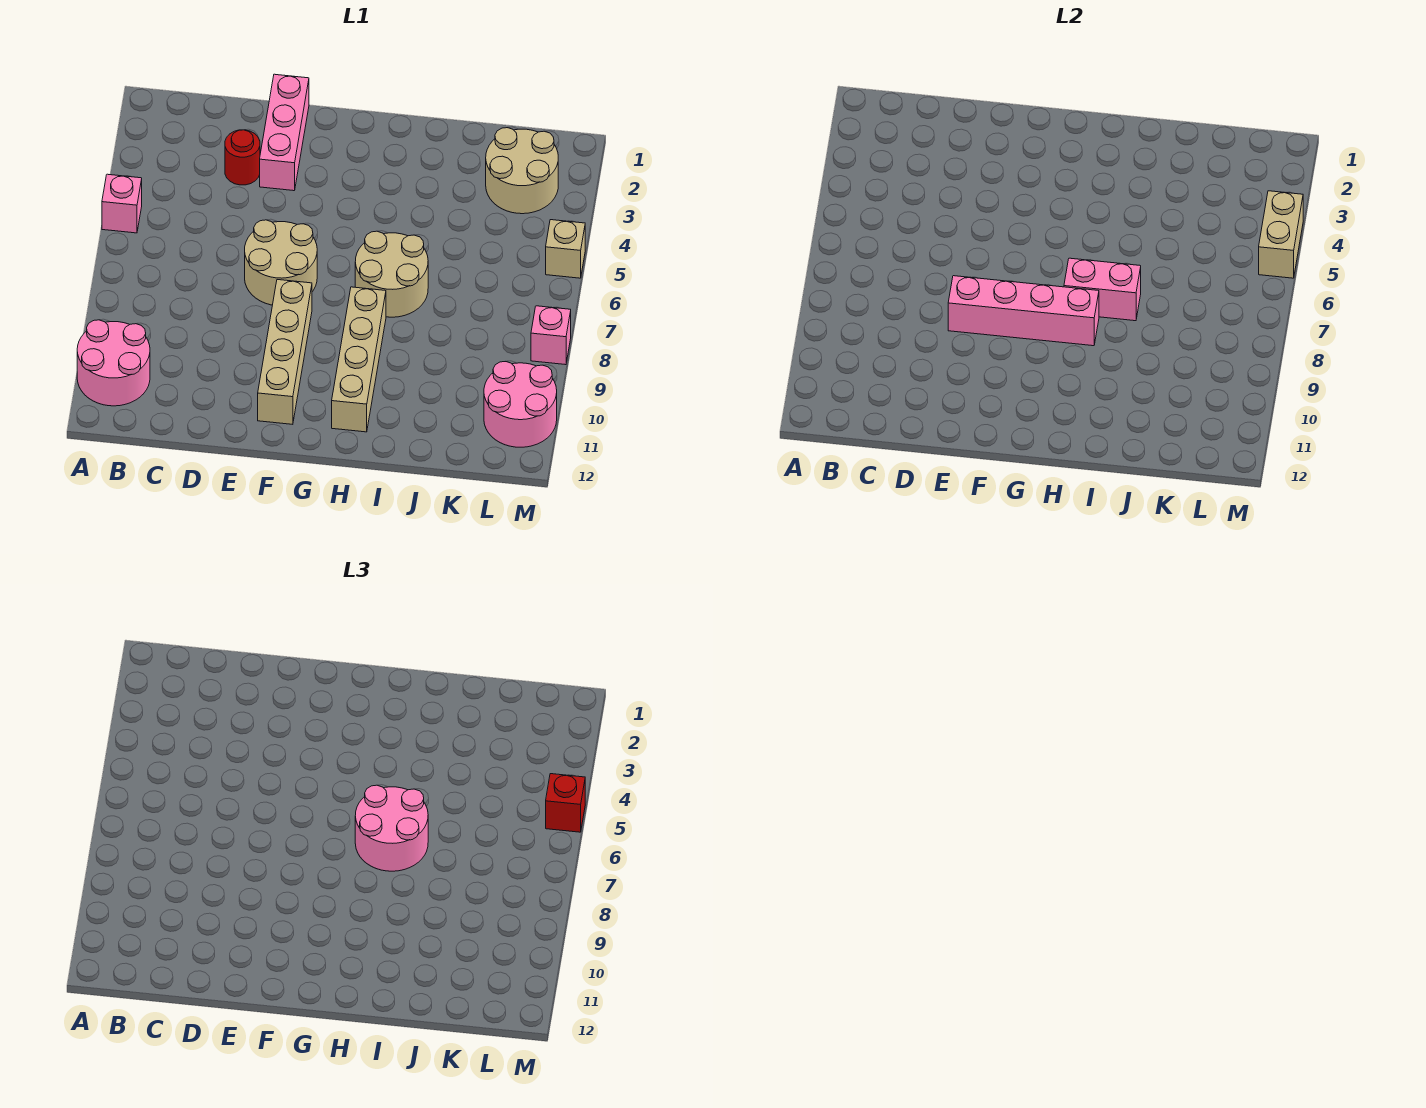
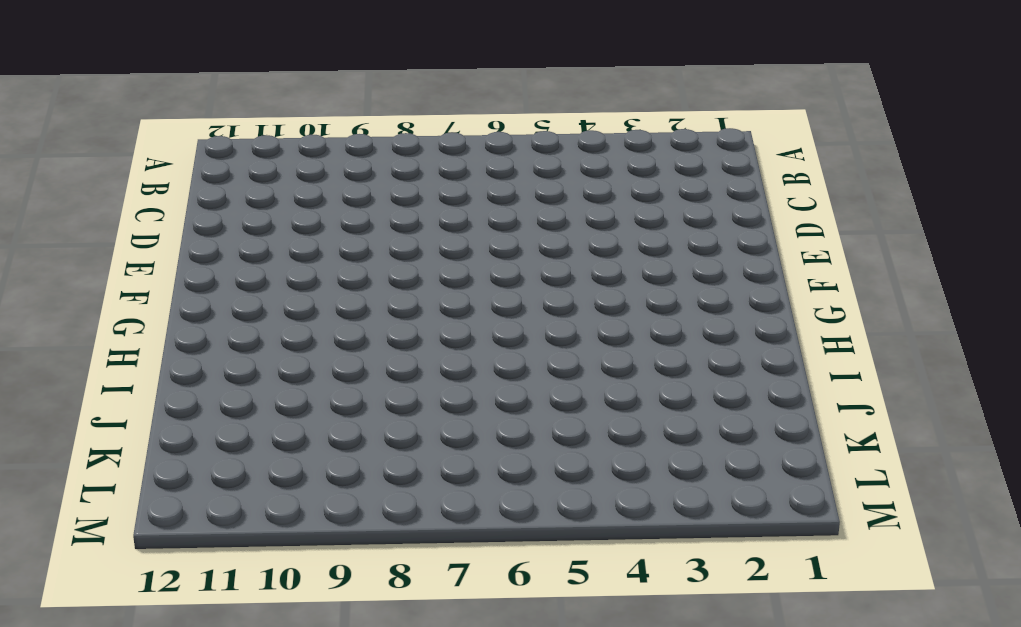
none -> pink 1x1 brick [102,174,142,233]
none -> pink 2x2 round brick [77,320,150,406]
none -> red 1x1 round brick [225,130,260,185]

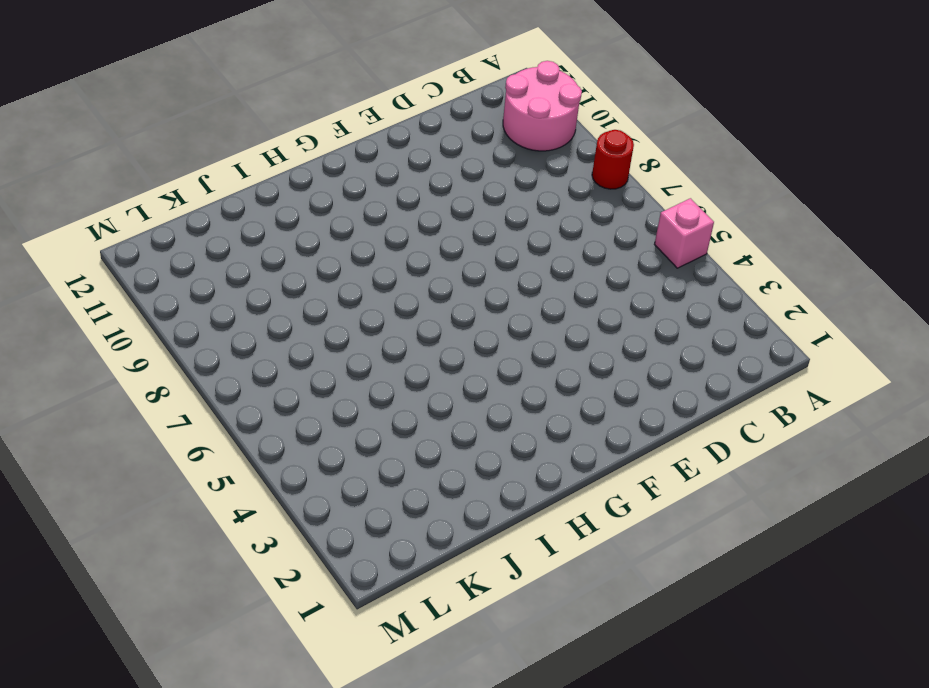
red 1x1 round brick [592,130,634,189] -> red 1x1 round brick moved to [225,130,260,185]
none -> pink 1x3 brick [260,74,309,191]
none -> tan 2x2 round brick [245,220,317,305]
none -> tan 1x4 brick [258,280,312,424]

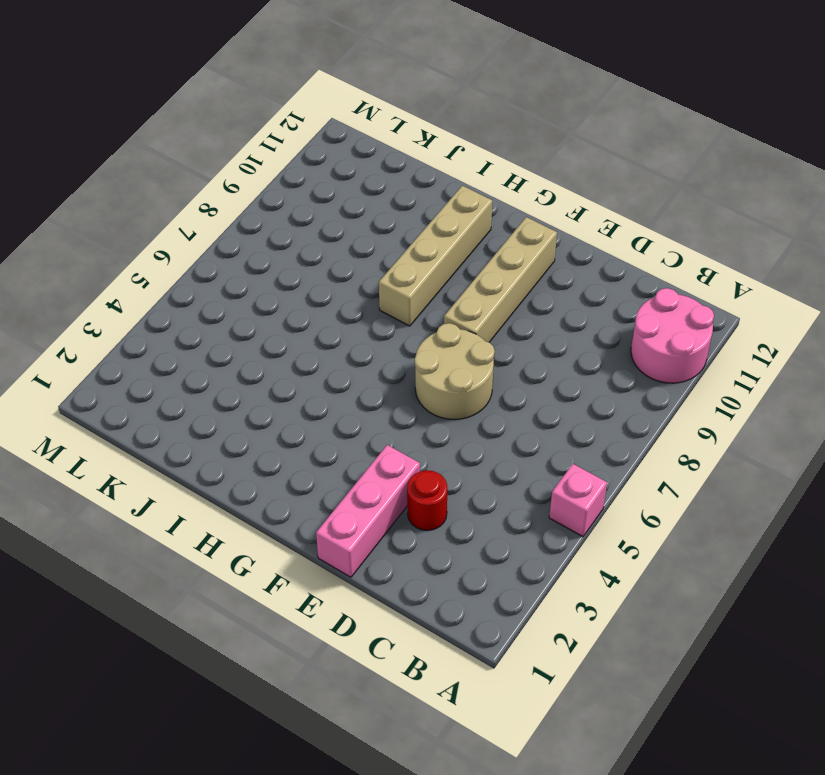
none -> tan 2x2 round brick [355,231,428,317]
none -> tan 2x2 round brick [486,128,558,214]
none -> pink 2x2 round brick [484,361,557,447]

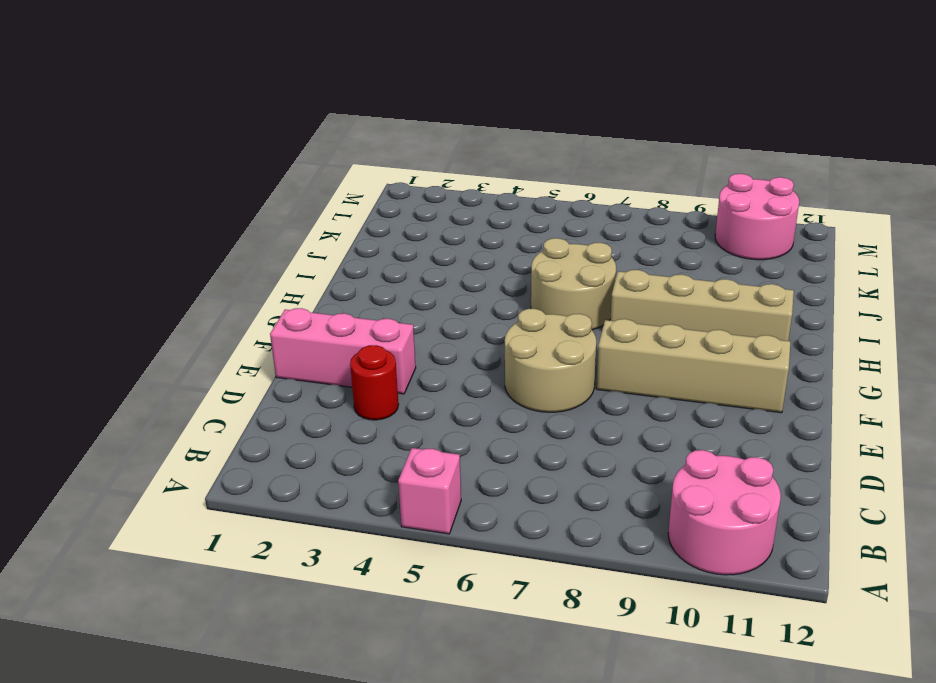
none -> tan 2x2 round brick [486,128,558,214]
none -> tan 1x1 brick [546,220,585,278]
none -> pink 1x1 brick [531,306,571,365]

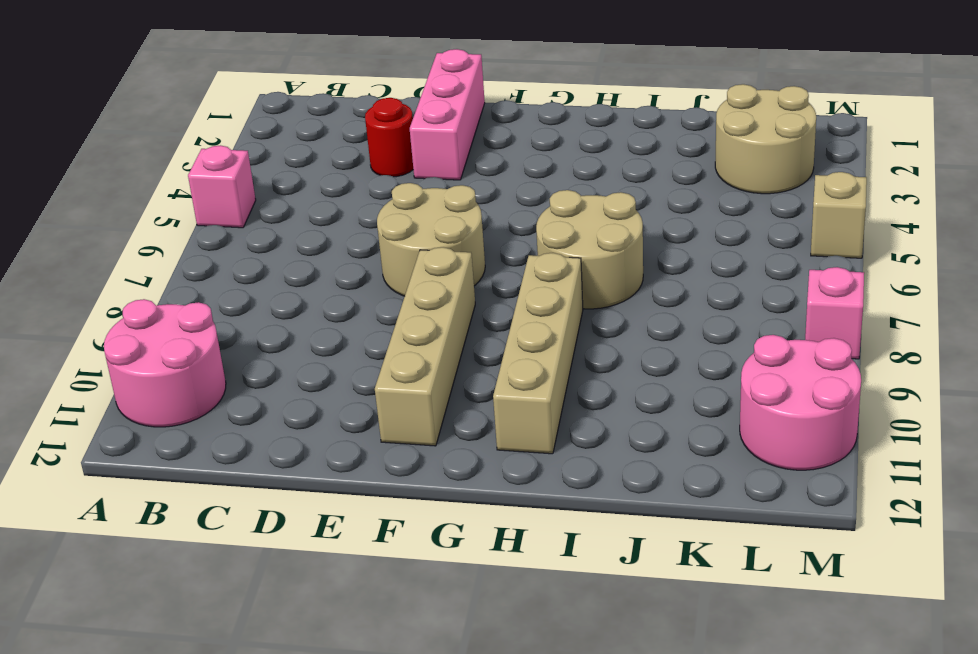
none -> pink 1x4 brick [948,276,1099,346]
none -> pink 1x2 brick [1064,258,1141,321]
none -> tan 1x2 brick [1259,191,1303,278]

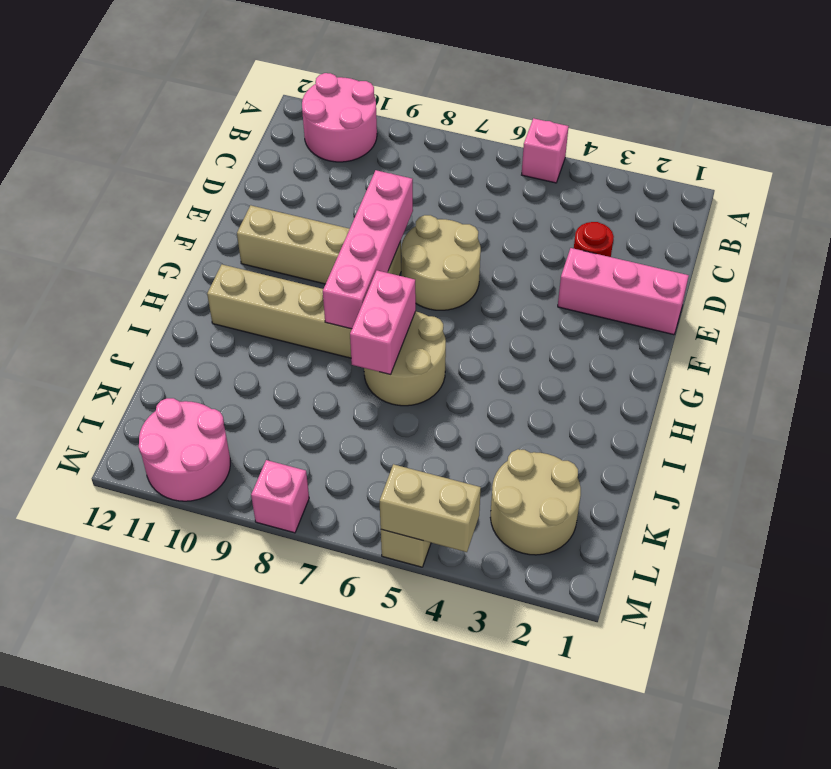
none -> pink 2x2 round brick [355,785,428,871]
none -> red 1x1 brick [546,774,585,832]

